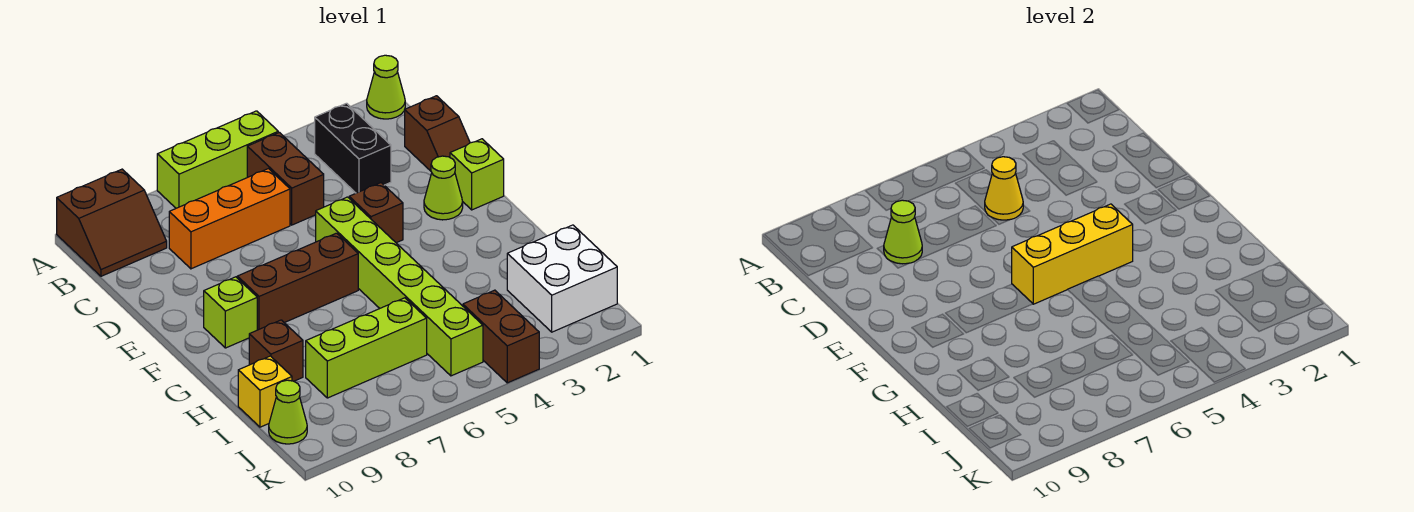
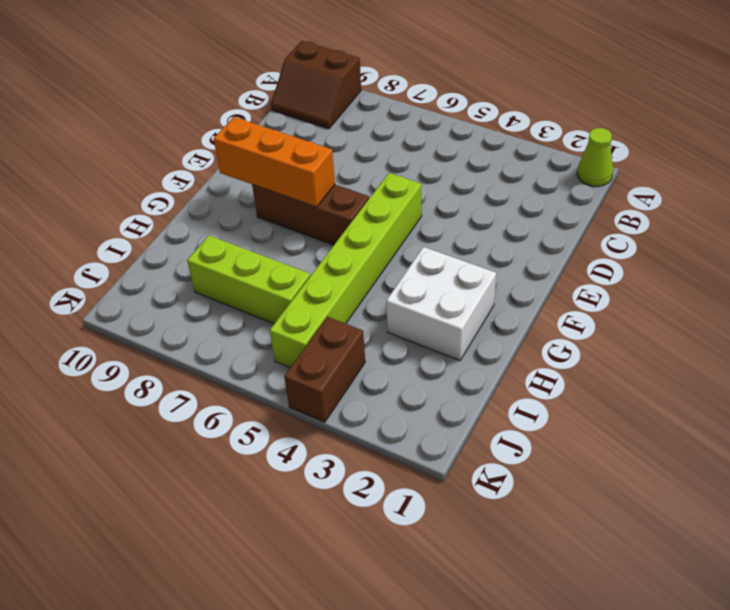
orange 1x3 brick [214,117,335,207] -> orange 1x3 brick moved to [169,169,290,269]
white 2x2 brick [386,247,496,360] -> white 2x2 brick moved to [507,225,617,332]
none -> lime 1x3 brick [157,111,278,208]
none -> black 1x2 brick [315,103,391,193]
none -> brown 1x2 brick [247,132,324,225]

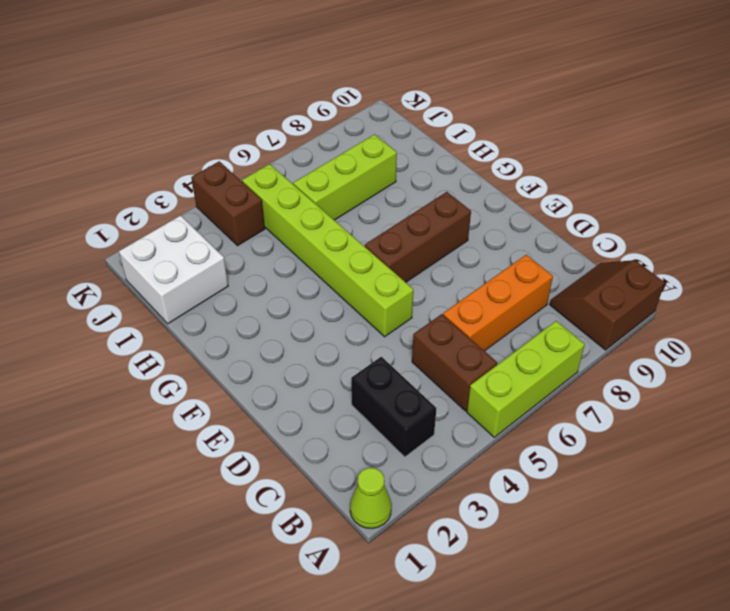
none -> brown 1x2 slope [405,96,470,171]
none -> lime 1x1 brick [450,139,504,210]
none -> lime 1x1 cone [424,156,463,220]

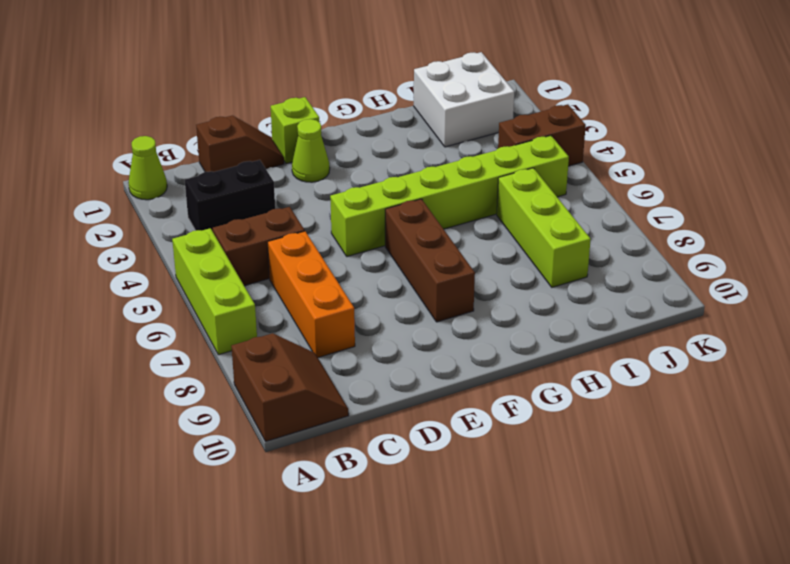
none -> brown 1x1 brick [349,183,403,243]
none -> lime 1x1 brick [204,277,257,348]
none -> brown 1x1 brick [249,320,303,381]

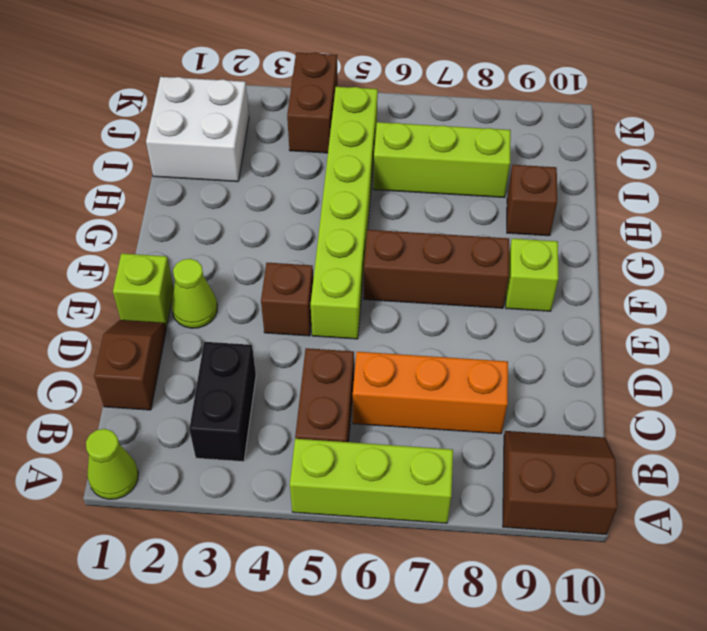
none -> yellow 1x1 brick [238,356,292,427]
none -> lime 1x1 cone [269,380,307,444]
none -> yellow 1x1 cone [985,157,1023,220]

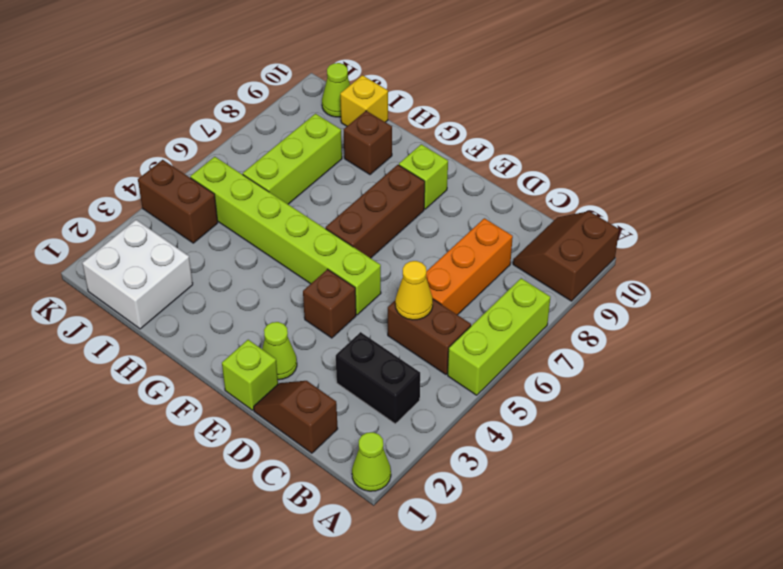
none -> lime 1x1 cone [884,200,922,264]
none -> yellow 1x3 brick [1012,204,1133,304]

